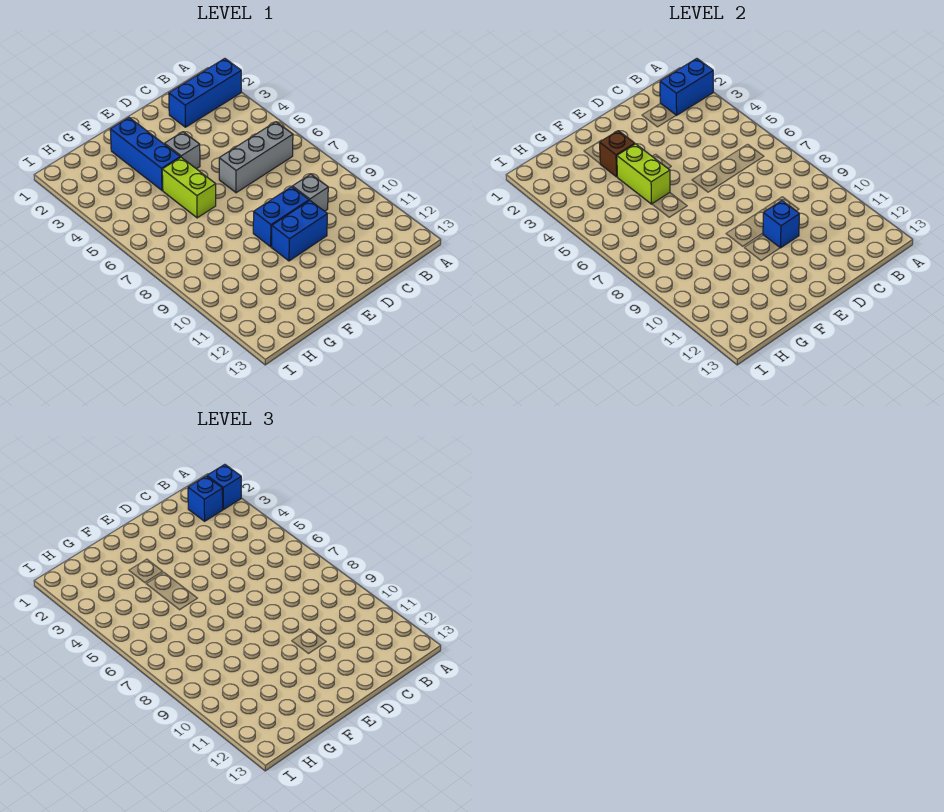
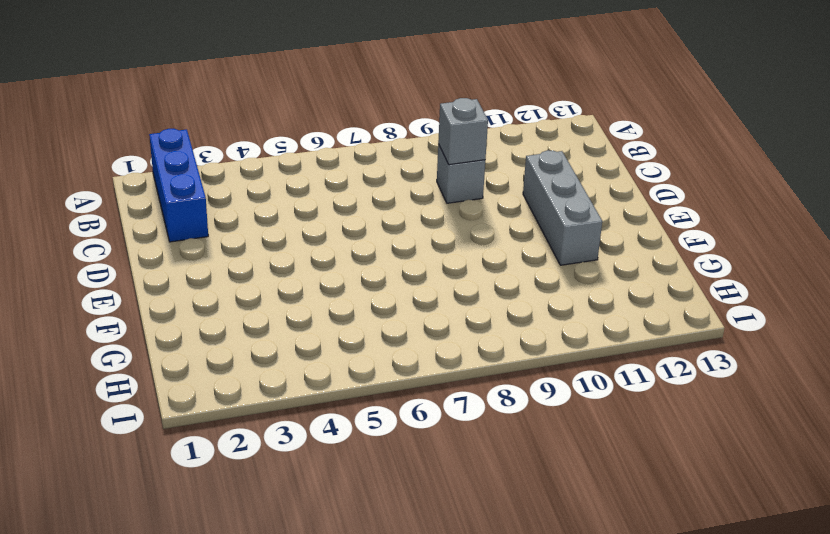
grey 1x1 brick [438,98,488,165] -> grey 1x1 brick moved to [165,132,200,169]
grey 1x3 brick [523,150,602,265] -> grey 1x3 brick moved to [219,122,293,193]
none -> blue 1x2 brick [253,187,309,247]
none -> blue 1x2 brick [272,201,327,261]
none -> blue 1x3 brick [110,118,180,190]

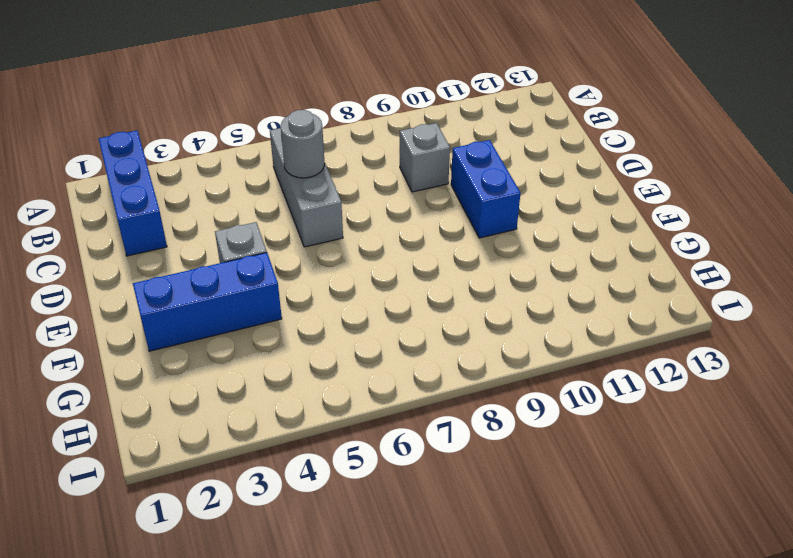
grey 1x1 round brick [281,110,325,178] -> none
none -> blue 1x2 brick [253,187,309,247]
none -> lime 1x2 brick [162,157,216,218]
none -> blue 1x2 brick [660,59,713,115]

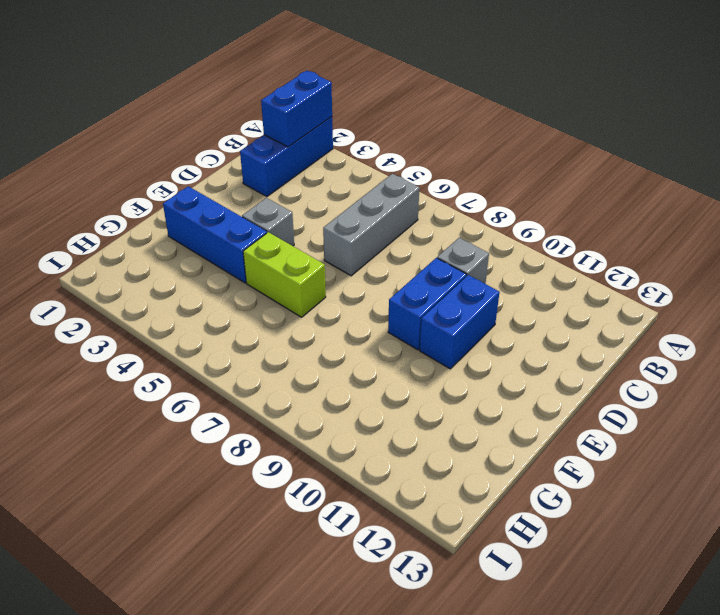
none -> blue 1x1 brick [763,201,799,248]
none -> brown 1x1 brick [600,131,635,177]
none -> lime 1x2 brick [617,144,670,204]

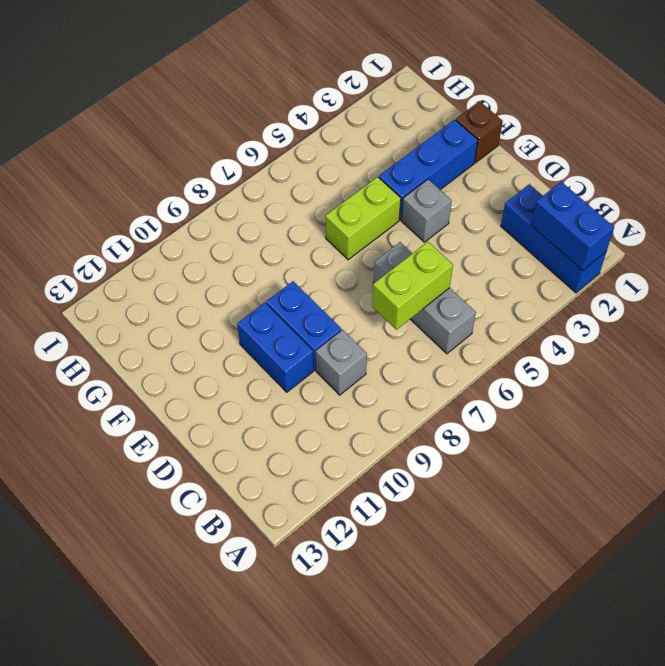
lime 1x2 brick [372,242,453,330] -> lime 1x2 brick moved to [617,144,670,204]
brown 1x1 brick [456,101,503,163] -> brown 1x1 brick moved to [600,131,635,177]
none -> blue 1x1 brick [763,201,799,248]
none -> blue 1x1 brick [207,465,241,510]
none -> blue 1x1 brick [188,476,223,521]

